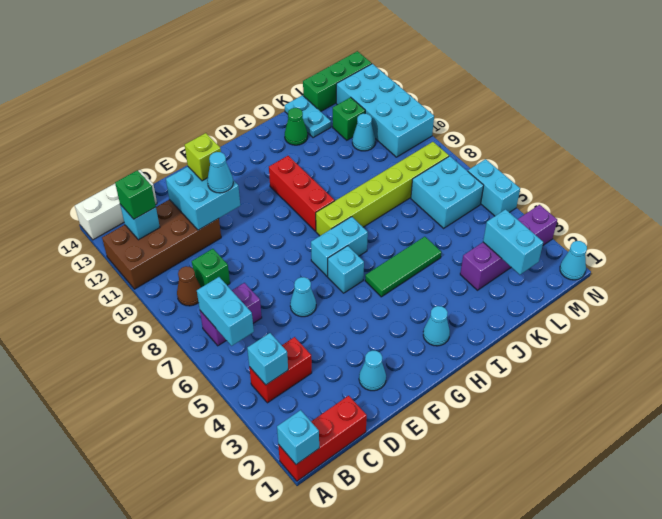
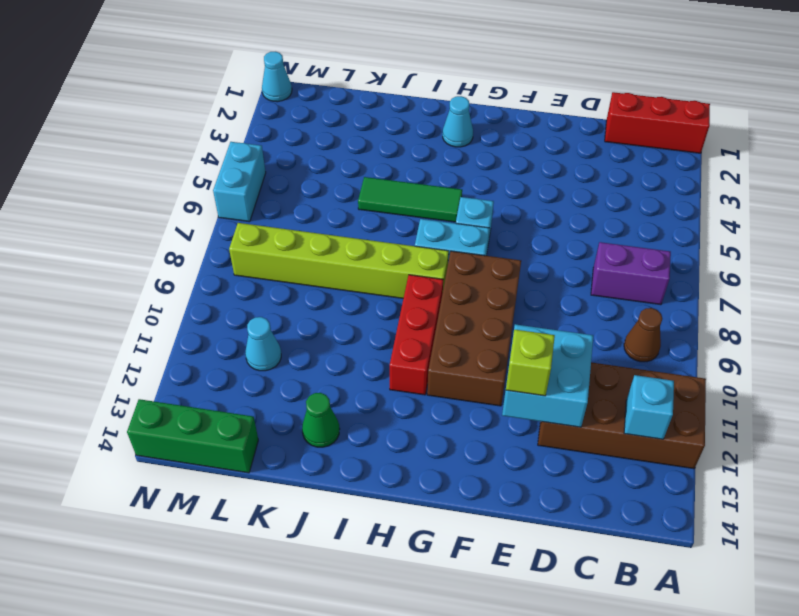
brown 2x4 brick [427,251,521,406] -> none
none -> white 1x3 brick [75,170,157,240]
none -> red 1x2 brick [249,337,312,403]
none -> green 1x1 brick [192,249,230,287]
none -> cyan 1x1 cone [359,351,386,391]

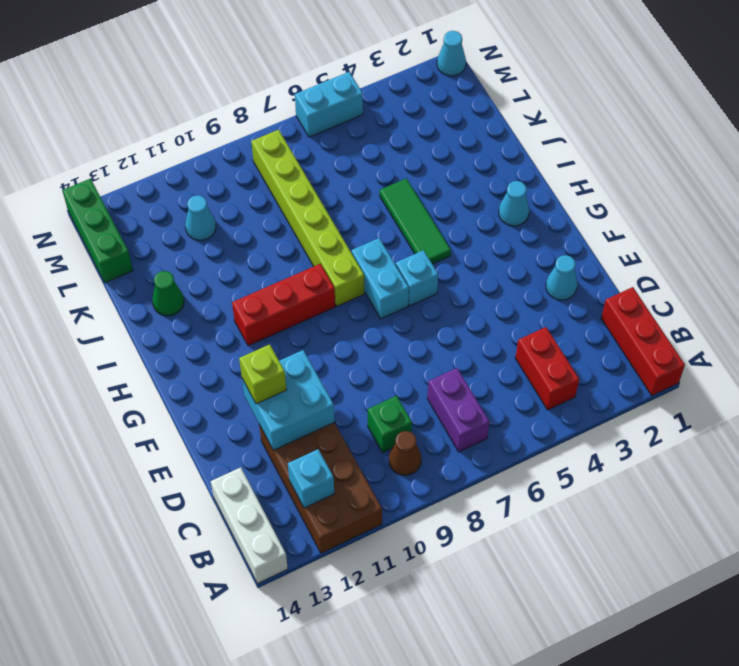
none -> cyan 1x1 cone [290,277,316,317]
none -> purple 1x4 brick [460,205,557,290]
none -> cyan 1x2 plate [285,95,331,138]
none -> cyan 2x2 brick [411,156,484,228]

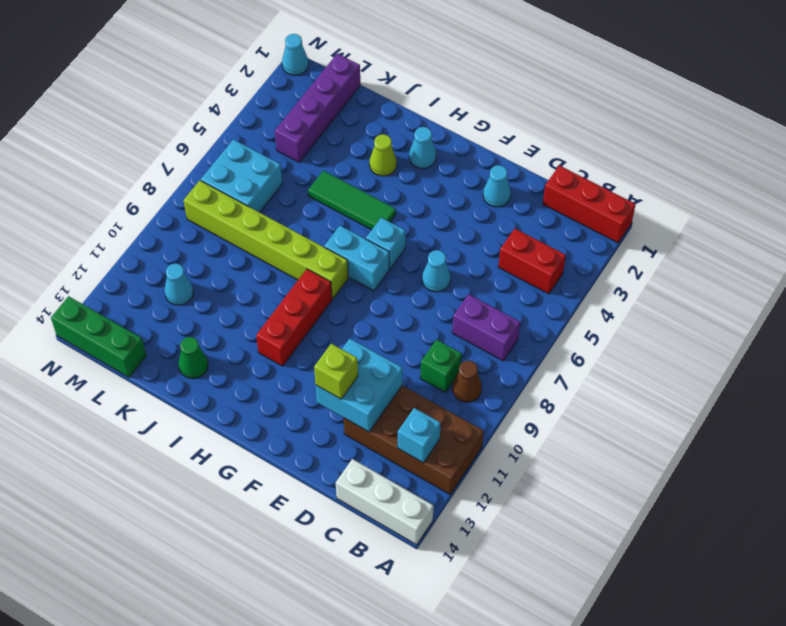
lime 1x1 cone [369,134,397,176] -> none
purple 1x4 brick [275,54,360,162] -> purple 1x4 brick turned to [460,205,557,290]
none -> cyan 1x2 plate [285,95,331,138]
none -> green 1x1 brick [333,97,365,140]
none -> cyan 2x4 brick [336,64,434,157]
none -> cyan 1x2 brick [468,159,520,216]

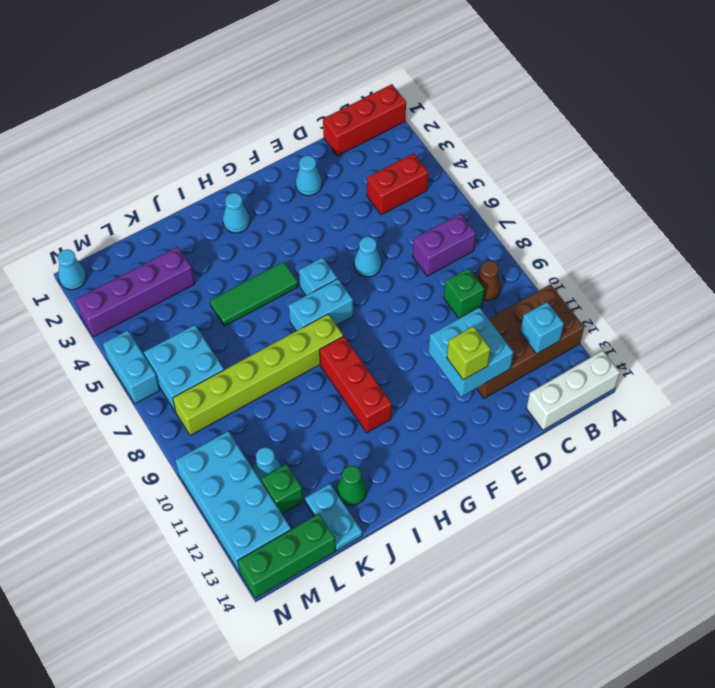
none -> cyan 1x1 brick [277,410,319,465]
none -> cyan 1x1 brick [247,333,288,385]
none -> cyan 1x2 brick [197,277,254,346]
none -> cyan 1x2 brick [483,209,543,275]

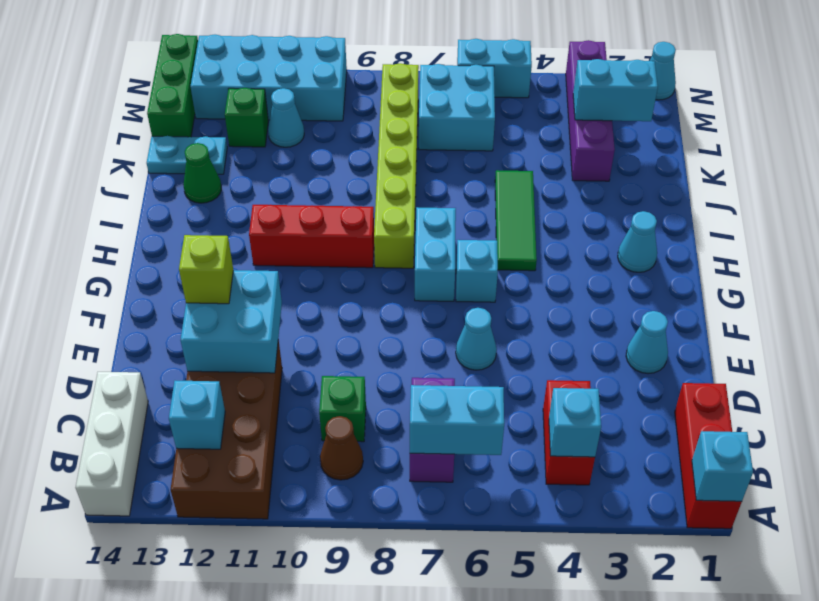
none -> green 1x1 brick [115,170,156,219]
none -> cyan 1x1 cone [207,152,233,193]

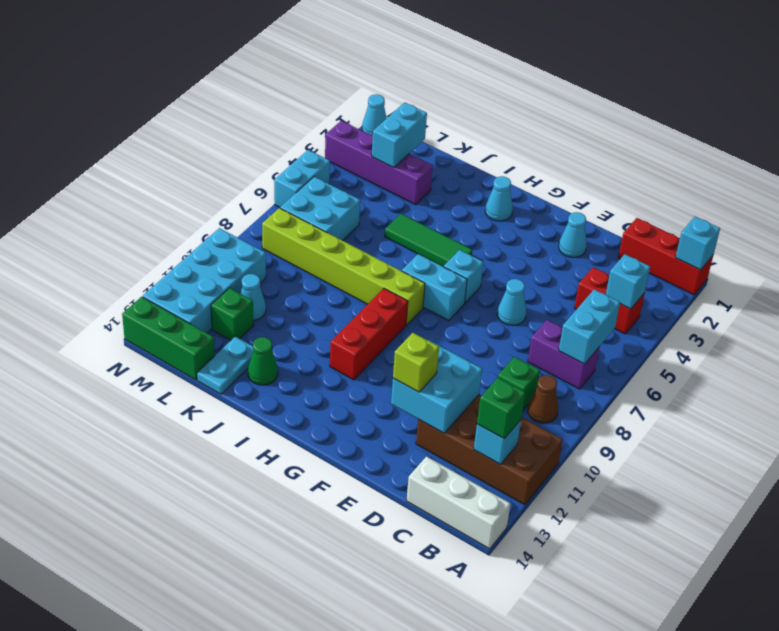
none -> cyan 1x1 cone [207,152,233,193]

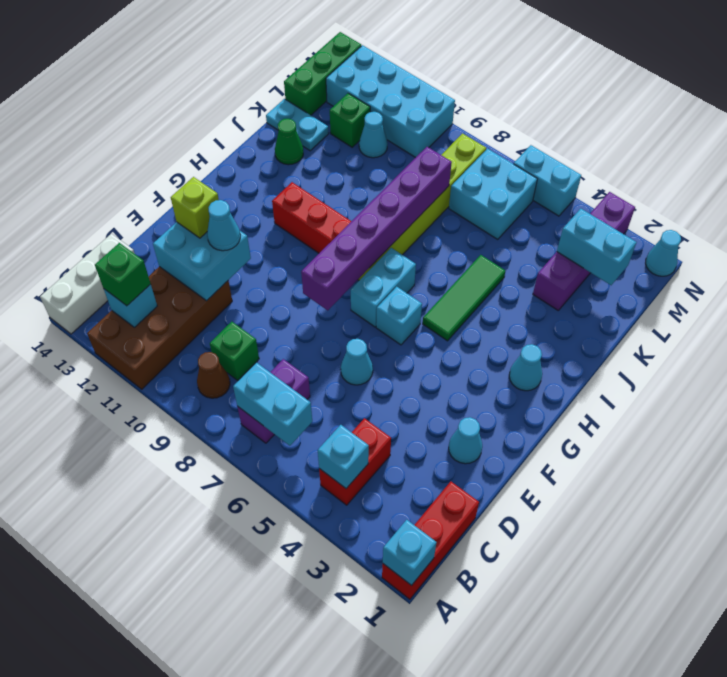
purple 1x6 brick [301,147,452,310] -> none

